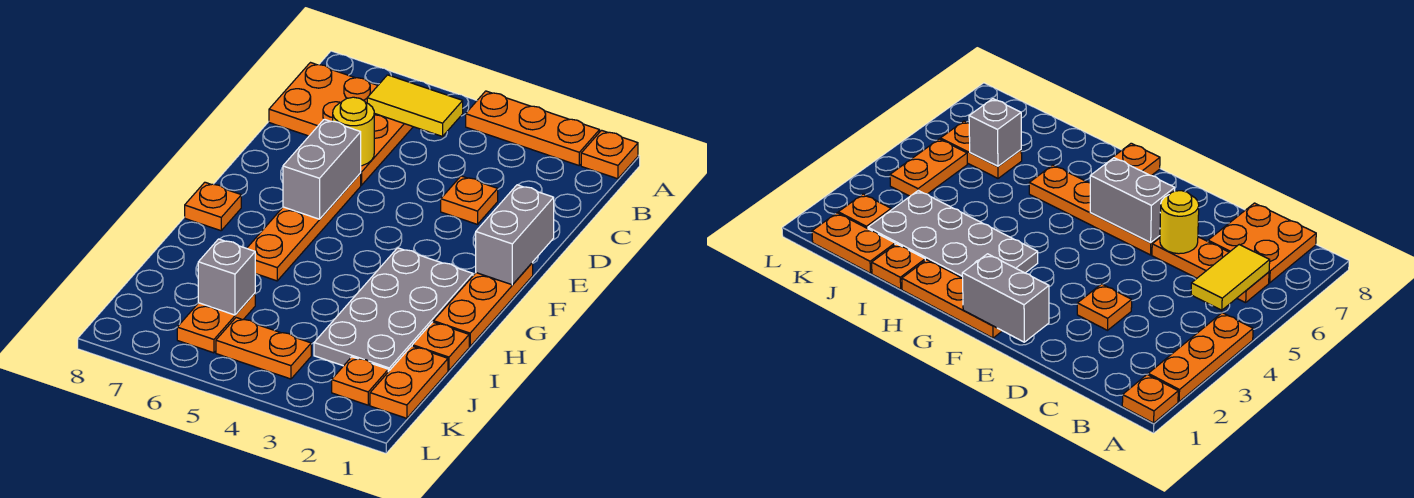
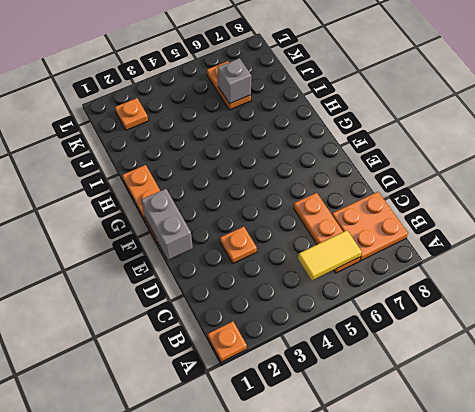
none -> orange 1x3 plate [466,91,600,165]
none -> orange 1x4 plate [247,173,361,281]
none -> grey 2x4 plate [314,248,473,372]

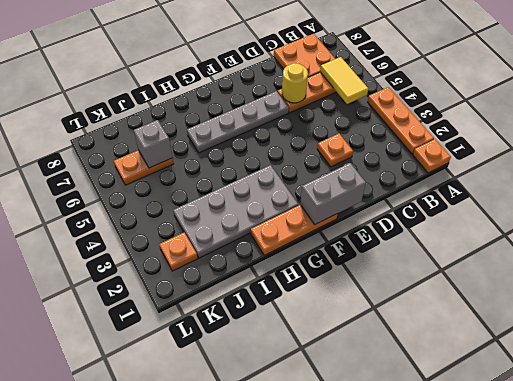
grey 1x4 plate [187,91,289,153] -> orange 1x4 plate [247,173,361,281]
none -> orange 1x1 plate [185,182,241,231]
none -> orange 1x1 plate [412,322,469,370]
none -> orange 1x2 plate [370,346,448,418]

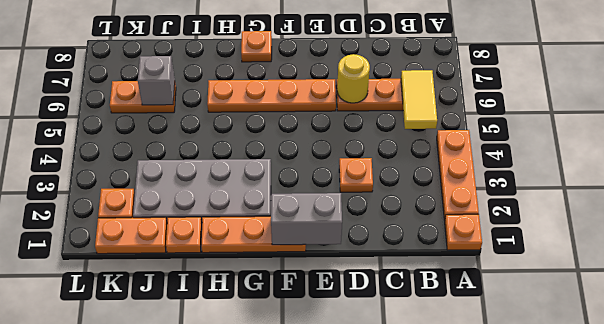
none -> orange 2x2 plate [269,63,378,136]
none -> orange 1x2 plate [216,318,311,379]
none -> grey 1x2 brick [283,119,361,219]

